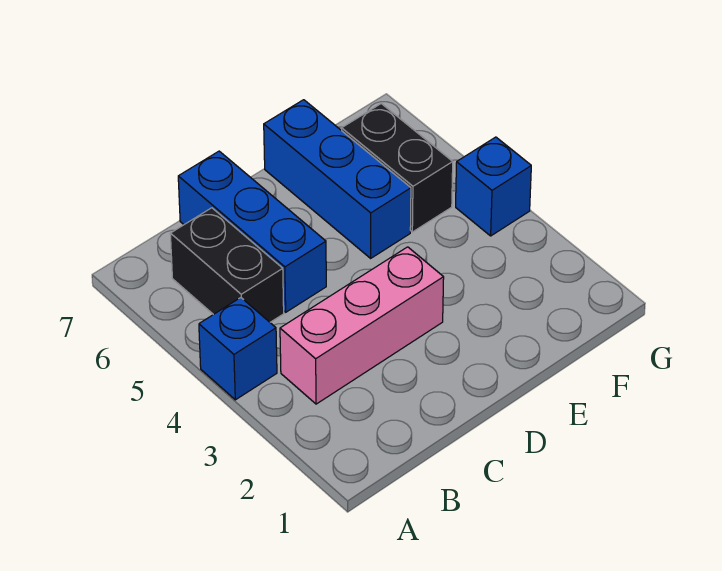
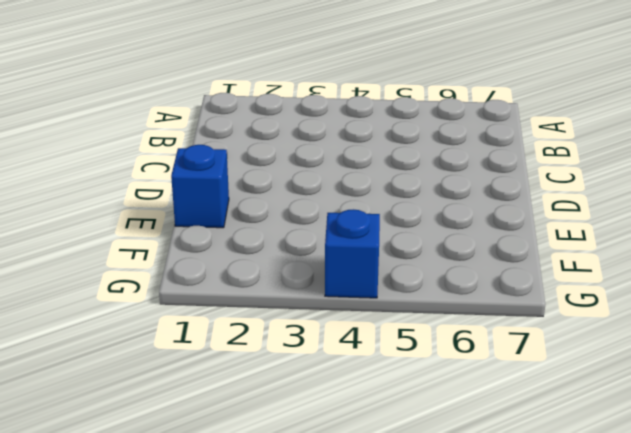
blue 1x1 brick [171,145,229,228] -> blue 1x1 brick moved to [199,298,277,400]
none -> pink 1x3 brick [280,247,444,404]
none -> black 1x2 brick [170,208,284,322]

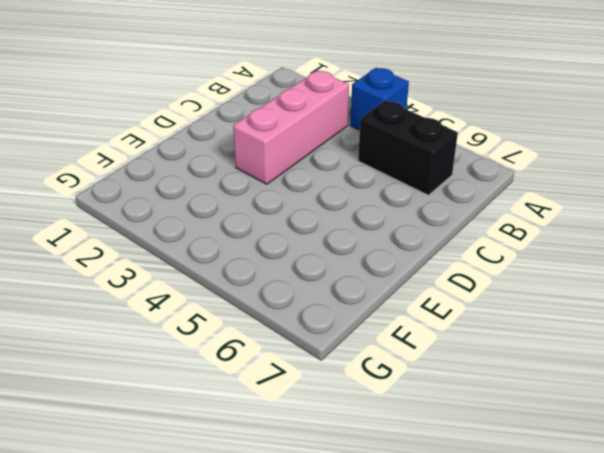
none -> blue 1x3 brick [178,151,326,312]
none -> blue 1x3 brick [264,100,411,258]

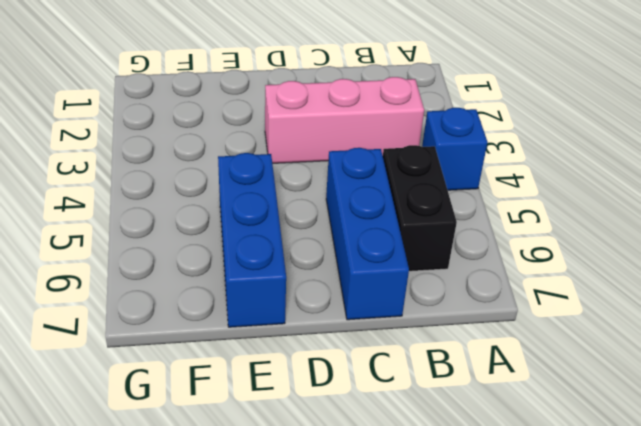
none -> black 1x2 brick [342,104,453,232]
none -> blue 1x1 brick [456,137,531,236]

